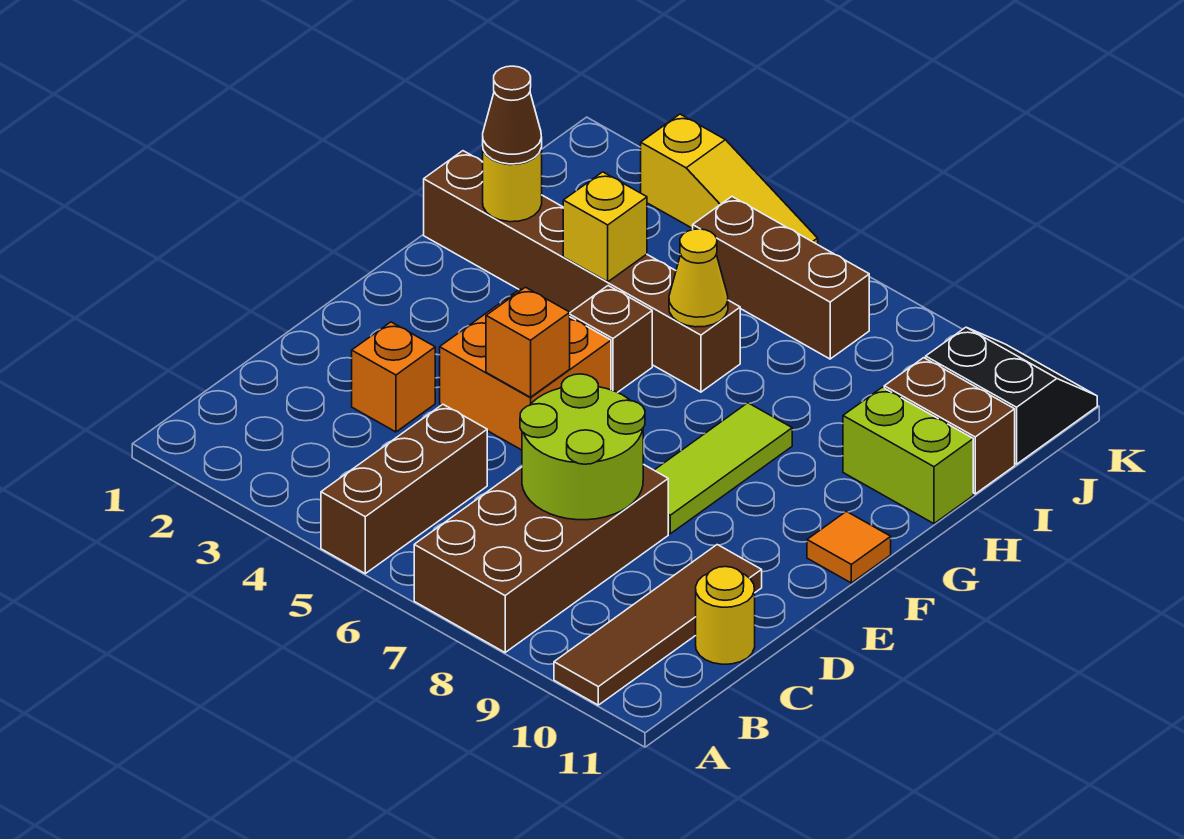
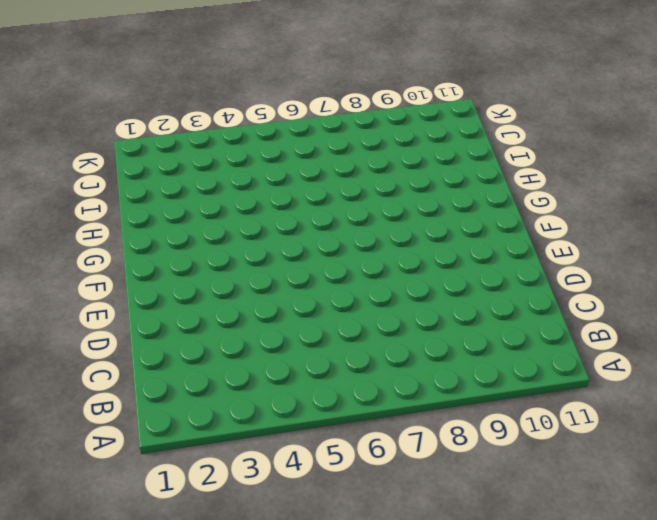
none -> brown 1x3 brick [321,404,487,574]
none -> brown 2x4 brick [414,464,668,652]
none -> brown 1x4 tile [554,545,762,705]

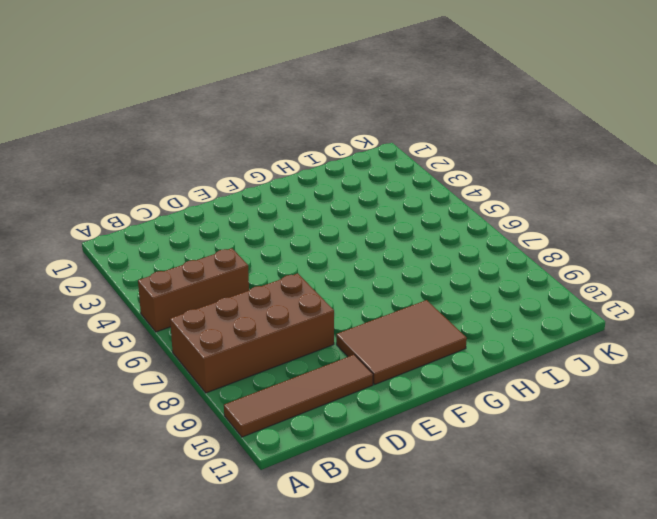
brown 2x3 tile [336,300,467,384] -> none
none -> yellow 1x1 round brick [696,567,755,664]
none -> orange 1x1 brick [352,322,435,432]
none -> orange 2x2 brick [440,289,611,450]

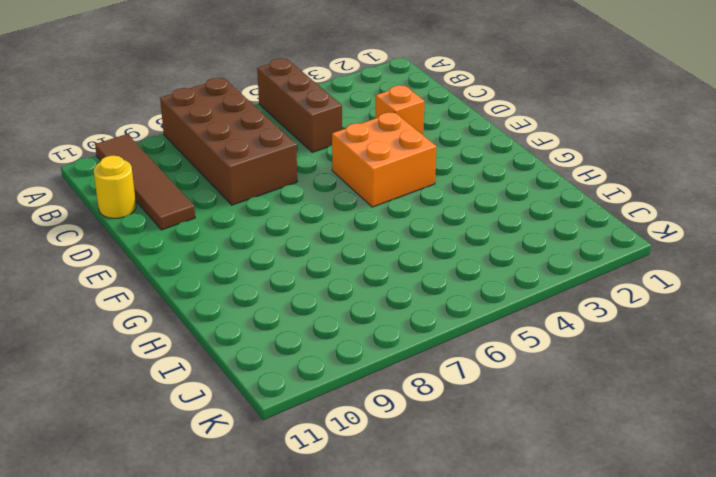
none -> lime 1x3 tile [654,403,792,534]
none -> orange 1x1 tile [807,511,891,583]
none -> brown 1x1 brick [570,286,652,393]

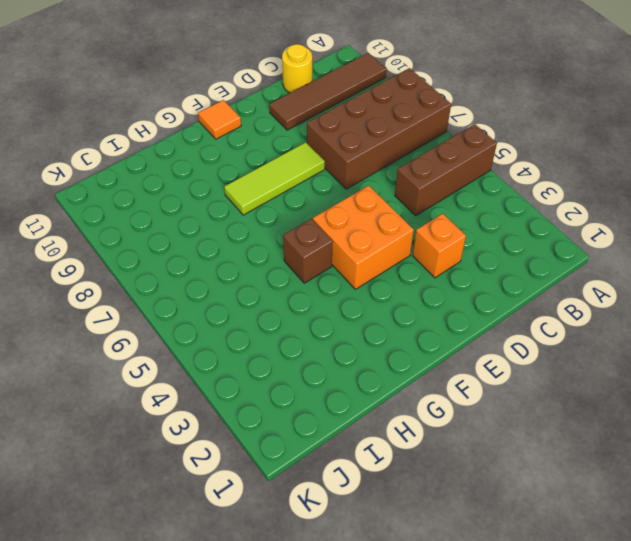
none -> brown 1x6 brick [424,151,740,392]
none -> lime 1x2 brick [843,387,973,524]
none -> brown 1x2 brick [884,358,1015,494]

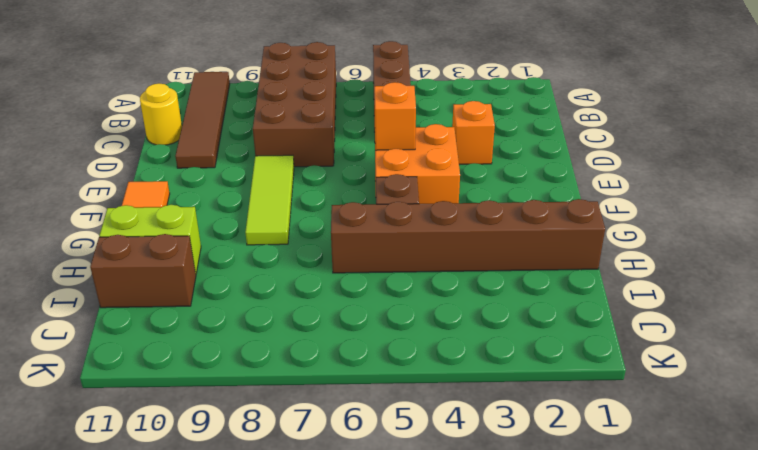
none -> brown 1x3 brick [693,197,869,359]
none -> black 2x2 slope [926,327,1097,464]
none -> yellow 1x3 slope [641,114,818,244]

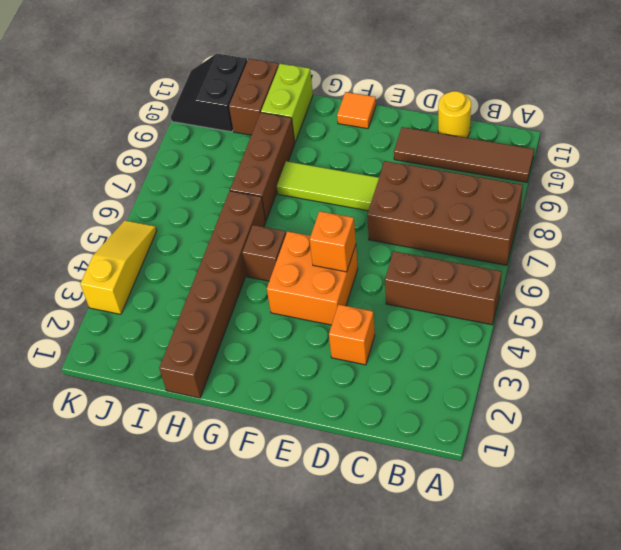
brown 1x3 brick [230,113,295,221] -> brown 1x3 brick moved to [693,197,869,359]
none -> lime 2x2 round brick [520,374,645,520]
none -> yellow 1x1 round brick [483,148,542,222]
none -> yellow 1x1 brick [563,172,647,282]

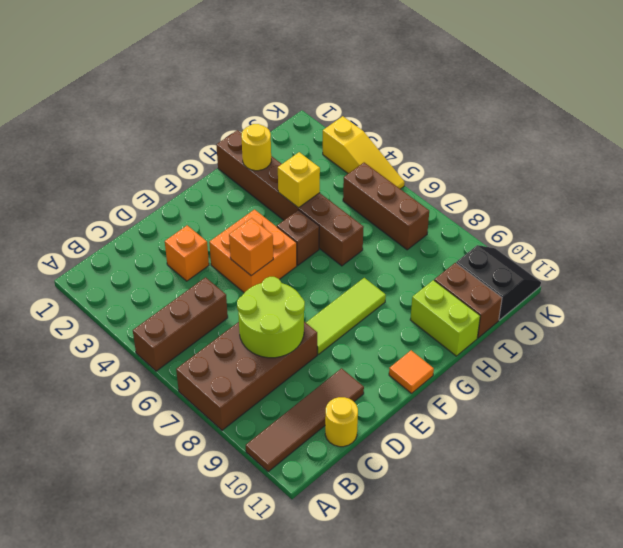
none -> yellow 1x1 cone [669,229,728,327]
none -> brown 1x1 cone [483,66,542,164]

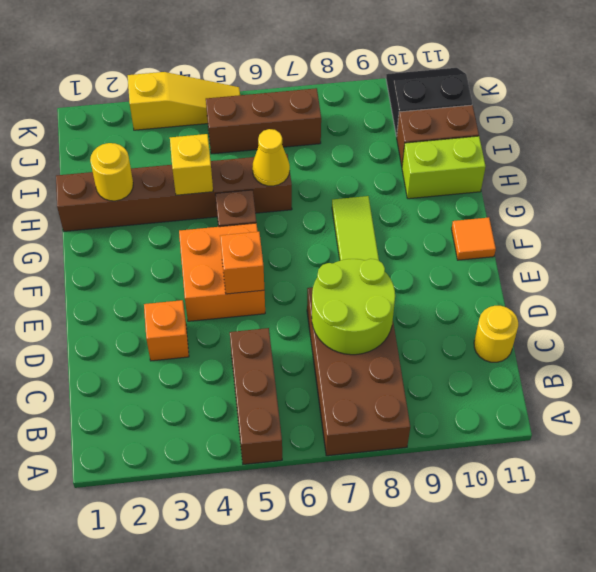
none -> brown 1x4 tile [554,545,762,705]
none -> brown 1x1 cone [483,66,542,164]

